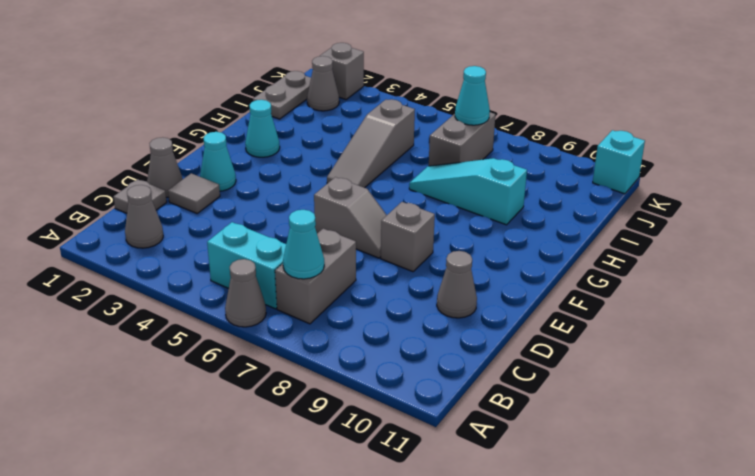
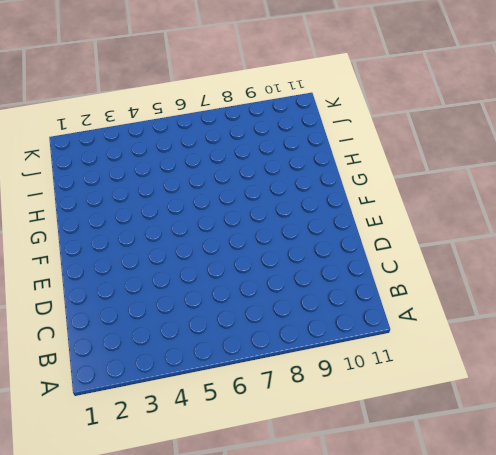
none -> grey 1x1 cone [225,259,266,327]
none -> grey 1x1 cone [125,185,163,248]
none -> cyan 1x2 brick [207,222,286,309]

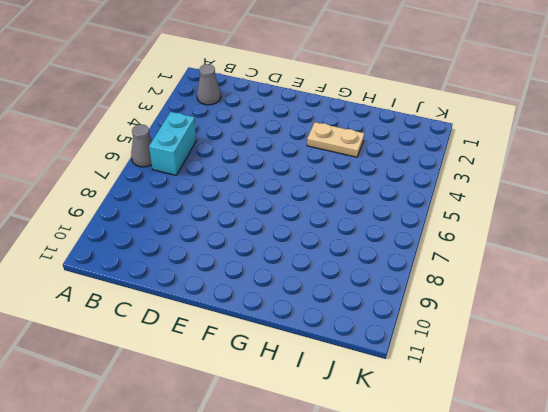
tan 1x2 plate [307,122,364,157] -> none
none -> grey 1x2 brick [275,229,356,324]
none -> grey 1x1 plate [114,179,167,213]
none -> grey 1x1 cone [147,137,183,197]

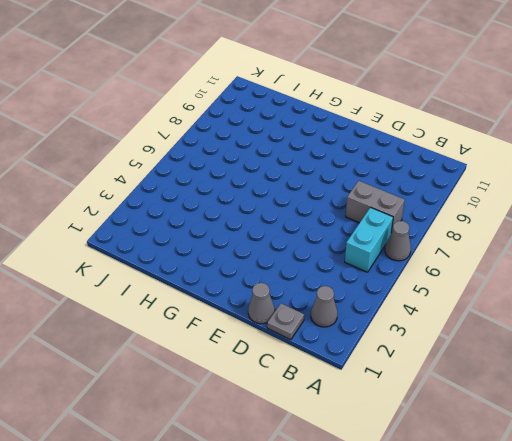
none -> grey 1x1 tile [168,173,220,213]
none -> grey 1x1 cone [437,251,477,318]
none -> cyan 1x1 cone [200,132,236,191]

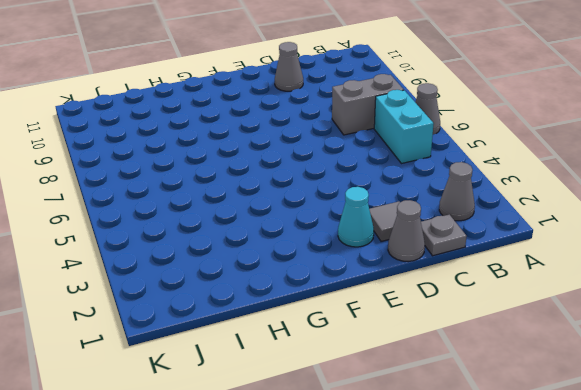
none -> grey 1x2 slope [314,177,387,258]
none -> grey 1x1 brick [381,202,435,272]
none -> cyan 1x1 cone [245,100,280,157]

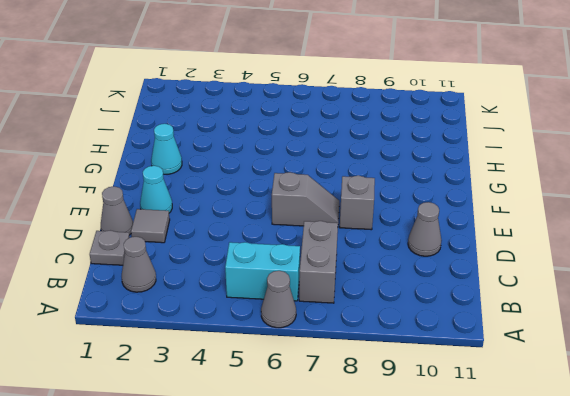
none -> grey 1x3 slope [327,99,415,188]
none -> cyan 1x3 slope [409,158,527,225]
none -> grey 1x2 plate [253,71,311,119]

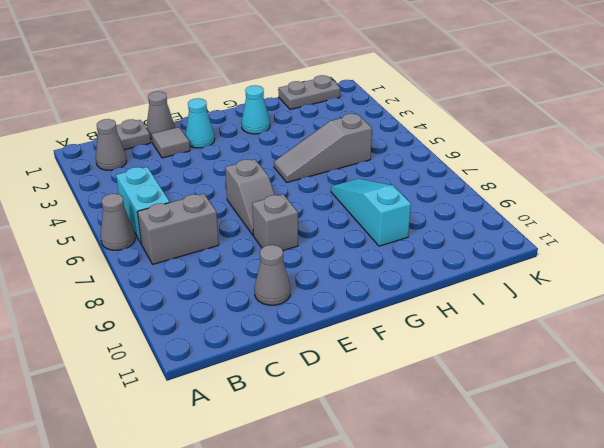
none -> grey 1x2 brick [429,112,496,166]
none -> grey 1x1 cone [307,56,339,111]
none -> grey 1x1 brick [320,43,364,99]

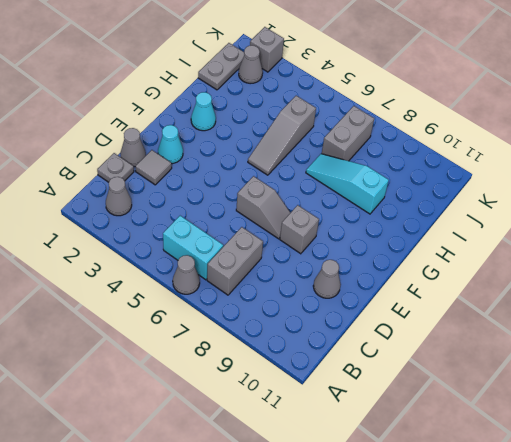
none -> cyan 1x1 brick [593,130,645,194]
none -> cyan 1x1 cone [283,210,324,279]
none -> cyan 1x1 cone [455,66,490,125]

